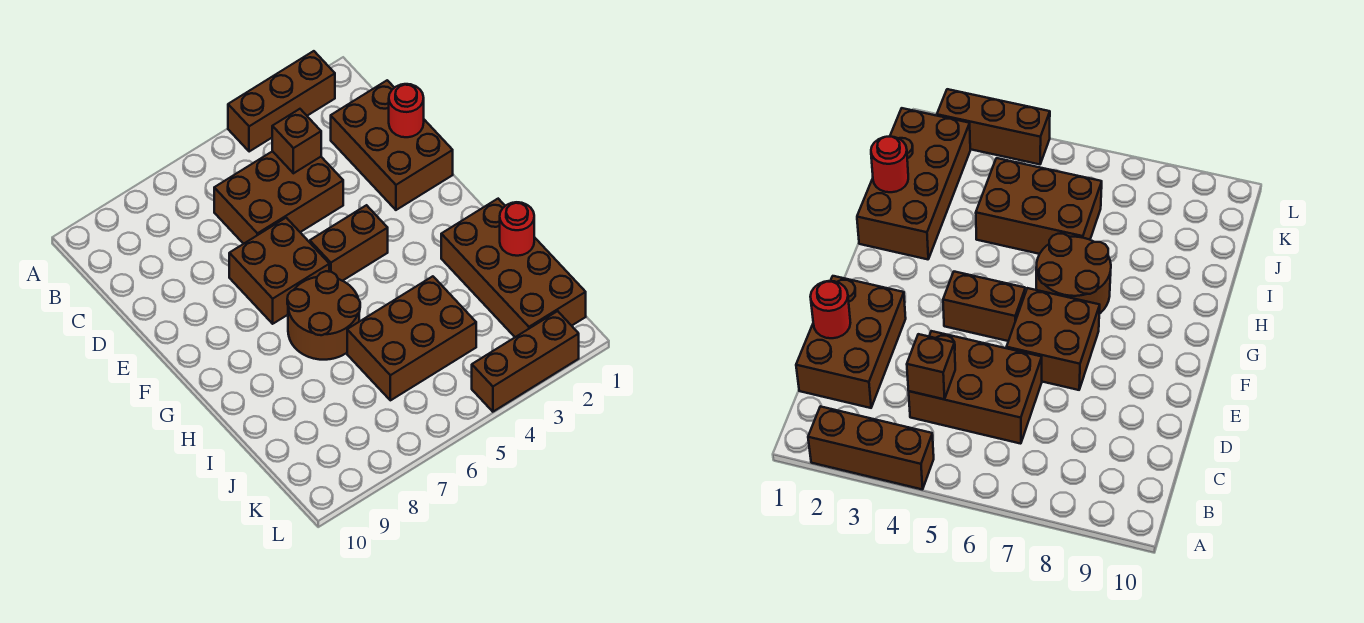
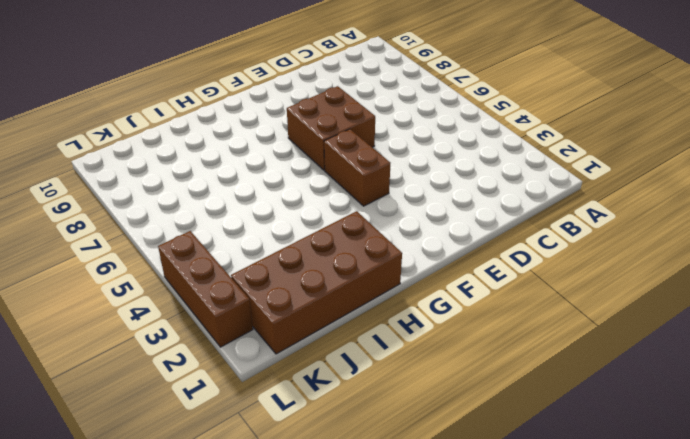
none -> brown 1x3 brick [228,51,335,152]
none -> brown 2x3 brick [331,80,453,210]
none -> brown 2x3 brick [214,151,343,244]

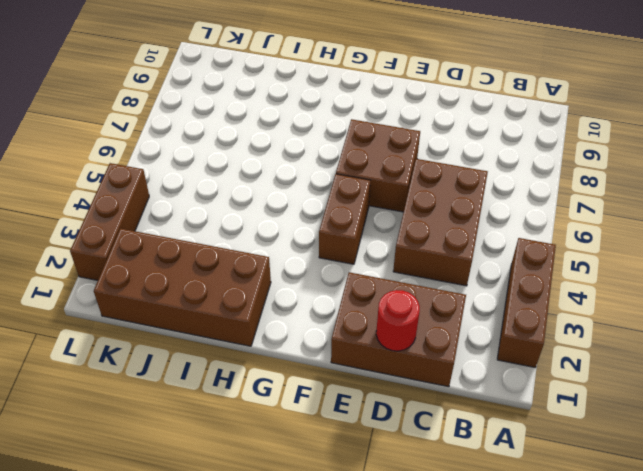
none -> brown 2x2 round brick [287,271,360,360]
none -> brown 2x3 brick [347,276,476,400]
none -> brown 1x1 brick [272,109,321,173]

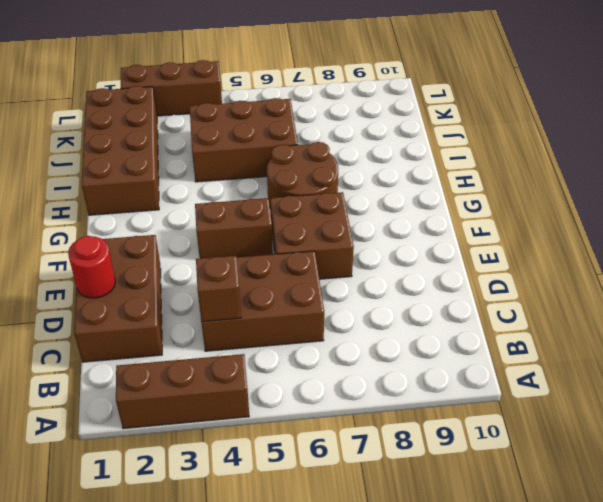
none -> red 1x1 round brick [500,202,534,256]

